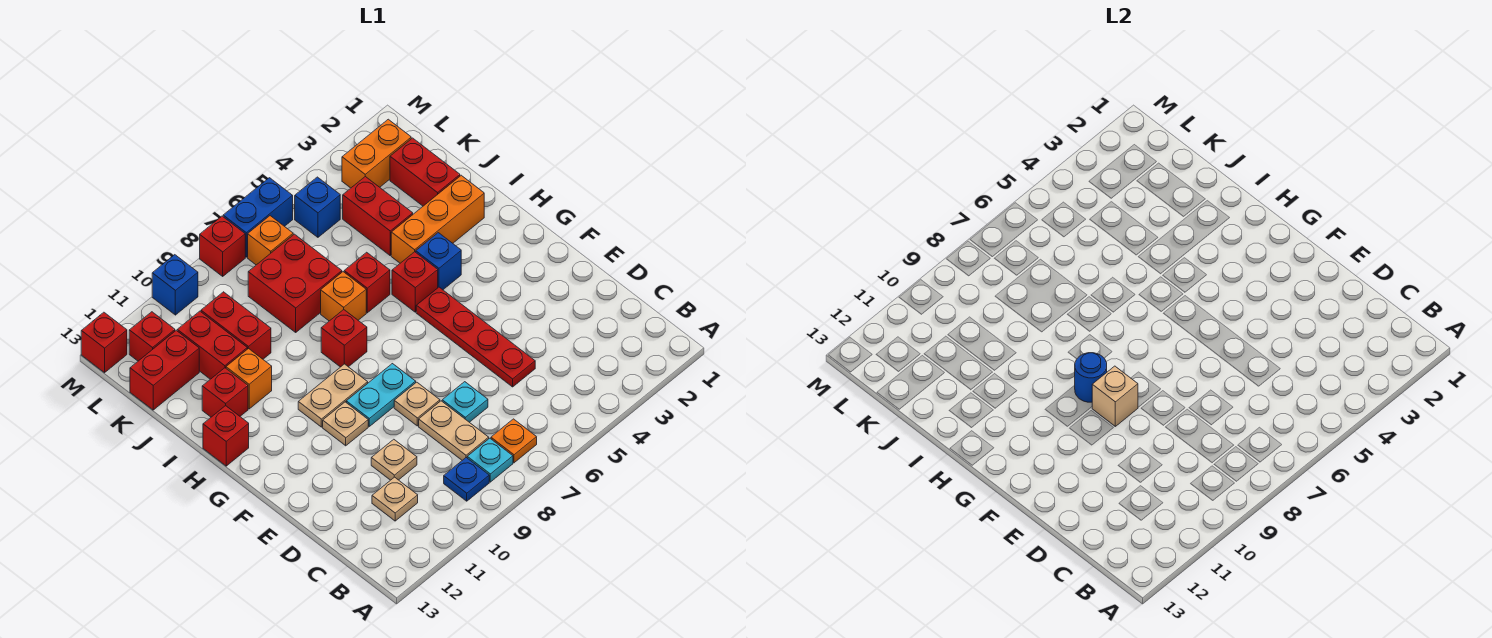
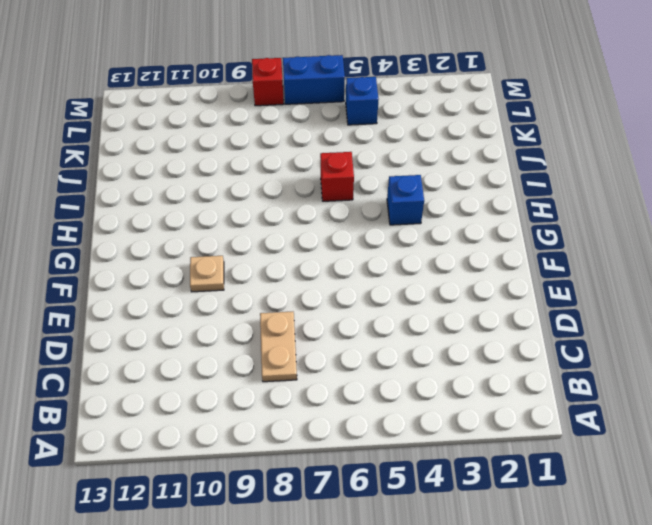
none -> orange 1x1 plate [491,419,537,463]
none -> cyan 1x1 plate [467,438,513,482]
none -> blue 1x1 plate [444,458,489,501]
none -> tan 1x1 plate [372,477,418,521]

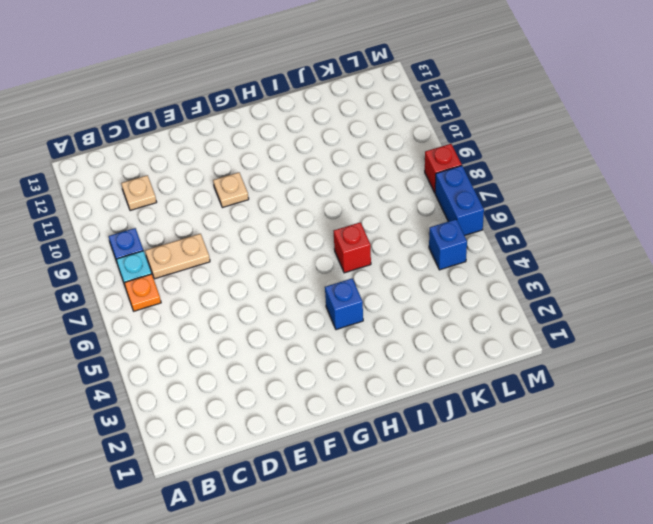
none -> red 1x4 plate [416,287,535,387]
none -> cyan 1x1 plate [442,382,488,422]
none -> tan 1x1 plate [371,439,417,480]
none -> tan 1x1 plate [394,382,440,426]

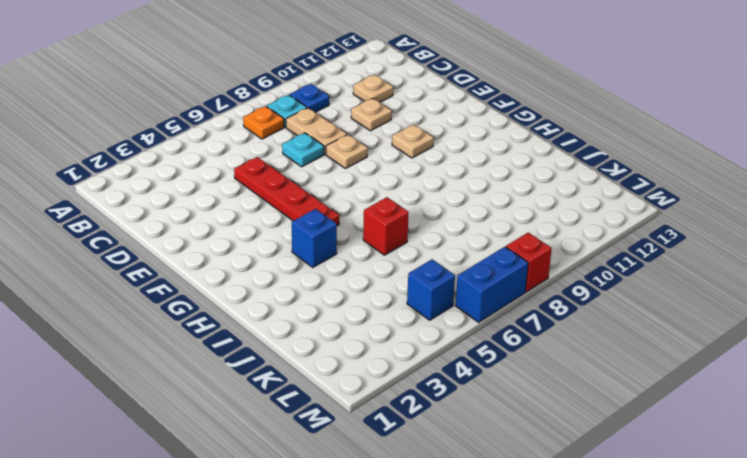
none -> cyan 1x2 plate [346,364,416,426]
none -> tan 1x2 plate [298,364,368,427]
none -> red 1x1 brick [392,252,438,312]
none -> red 1x1 brick [321,310,367,367]

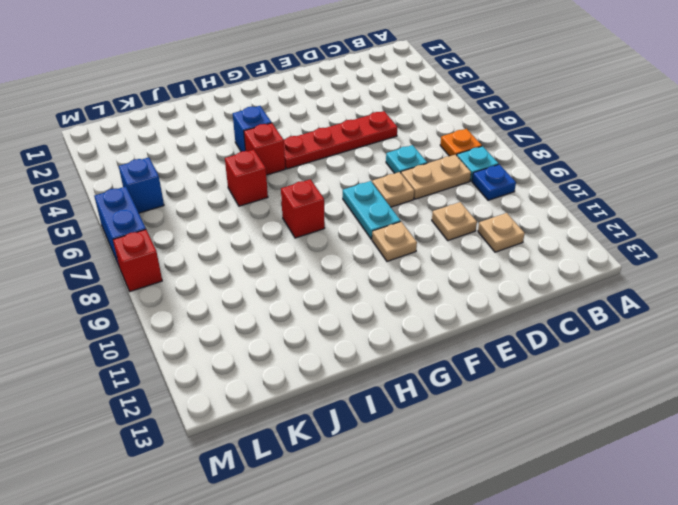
none -> tan 1x2 plate [298,364,368,427]
none -> red 1x1 brick [203,406,249,466]
none -> orange 1x3 brick [391,175,484,263]
none -> orange 1x1 brick [321,272,366,321]

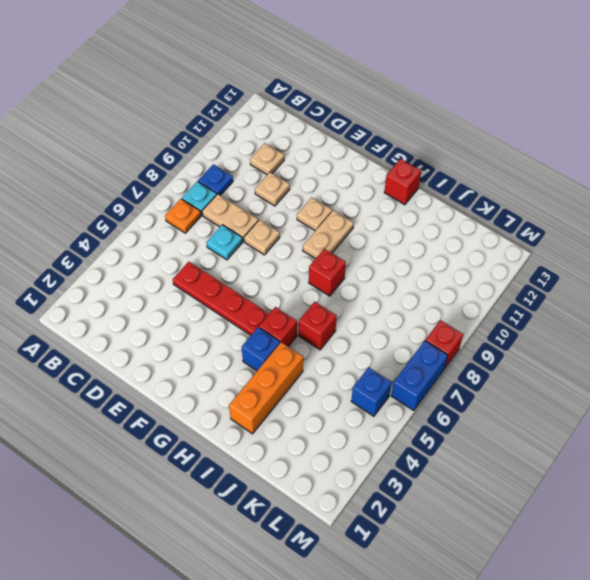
none -> cyan 1x2 plate [346,364,416,426]
none -> orange 1x1 brick [321,272,366,321]
none -> orange 1x1 brick [226,348,272,409]
none -> red 1x1 brick [202,368,248,417]

